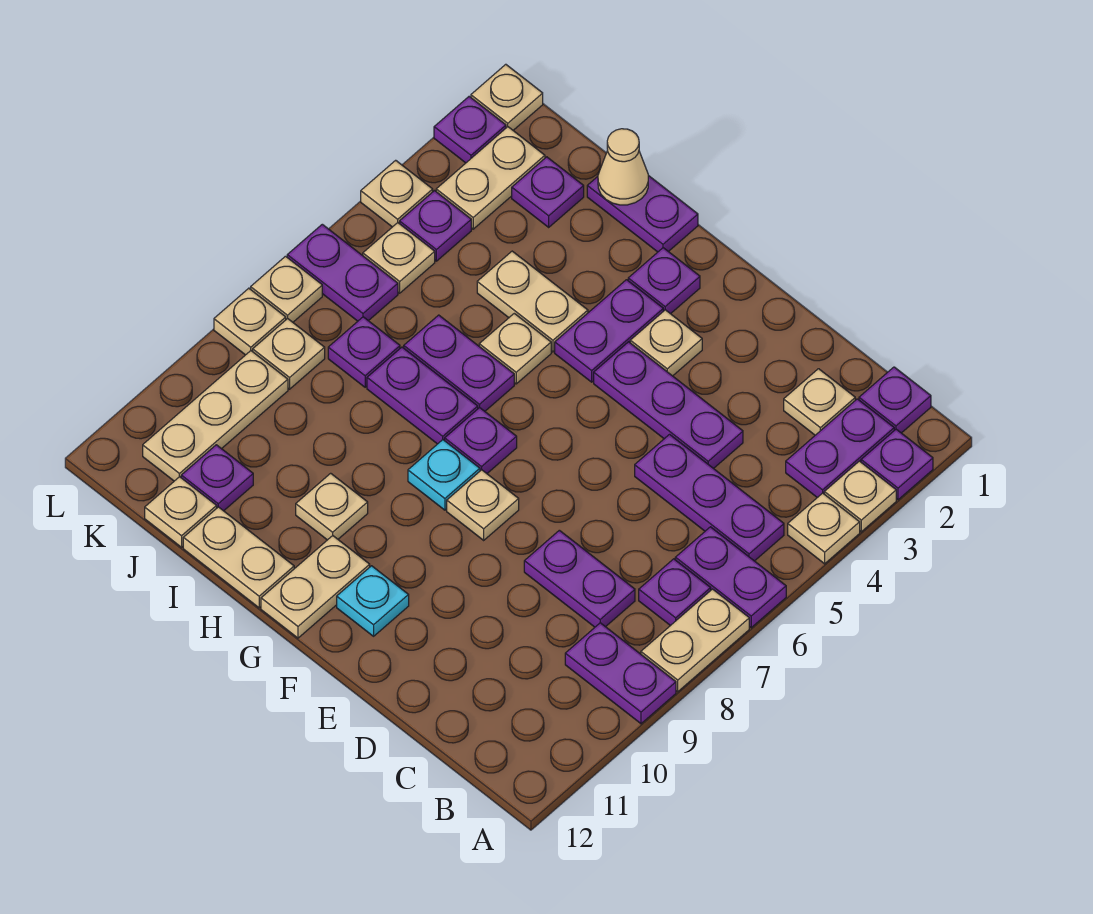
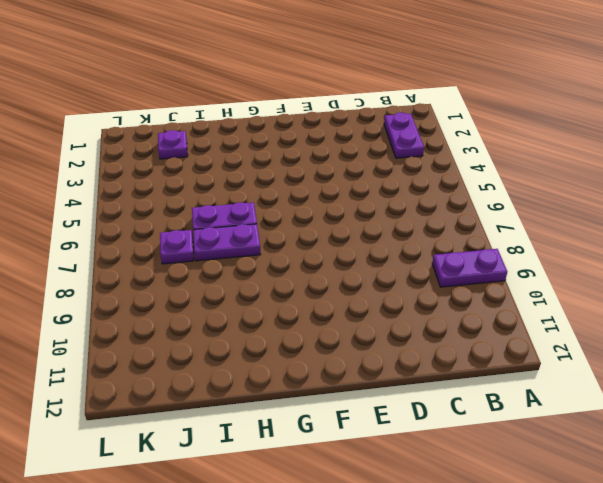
none -> purple 1x1 plate [861,429,933,500]
none -> tan 1x1 plate [824,461,896,532]
none -> tan 1x1 plate [788,493,860,564]
none -> purple 1x2 plate [675,527,786,628]

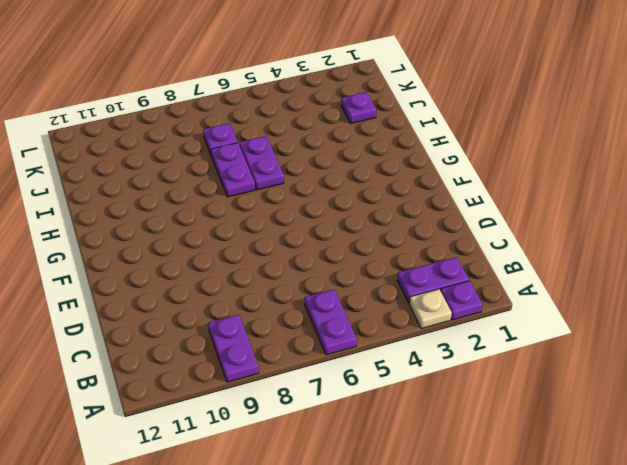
none -> tan 1x1 plate [788,493,860,564]
none -> tan 1x2 plate [641,589,749,692]
none -> purple 1x1 plate [859,367,931,433]
none -> purple 1x3 plate [635,434,784,561]

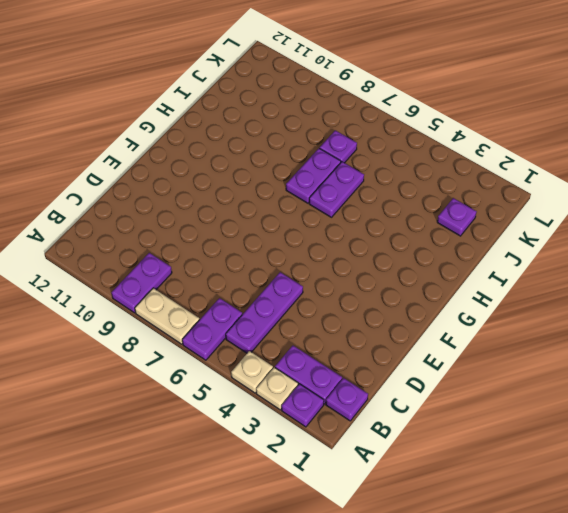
none -> purple 1x1 plate [639,559,711,626]
none -> tan 1x1 plate [784,369,855,435]
none -> purple 1x2 plate [524,530,635,627]
none -> purple 1x3 plate [594,342,743,469]

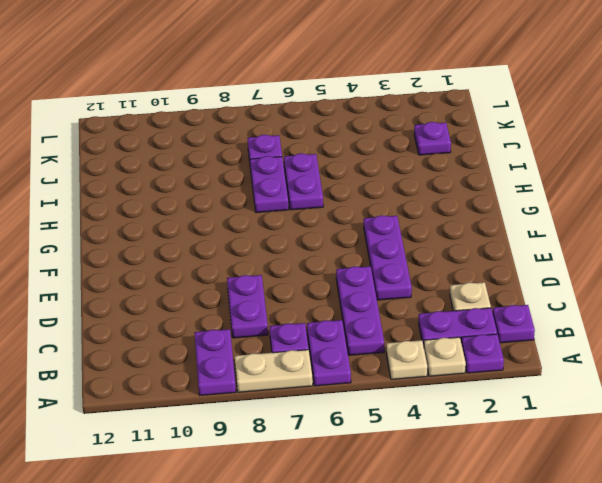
none -> tan 1x1 plate [630,310,702,376]
none -> tan 1x1 plate [447,470,519,540]
none -> cyan 1x1 plate [337,566,409,636]
none -> purple 1x1 plate [628,248,700,314]

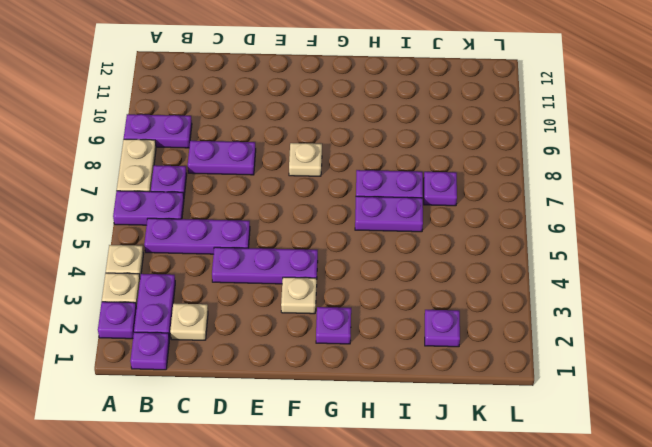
none -> cyan 1x1 plate [337,566,409,636]
none -> purple 1x2 plate [555,280,663,382]
none -> purple 1x1 plate [445,408,517,473]
none -> cyan 1x1 plate [408,440,480,510]

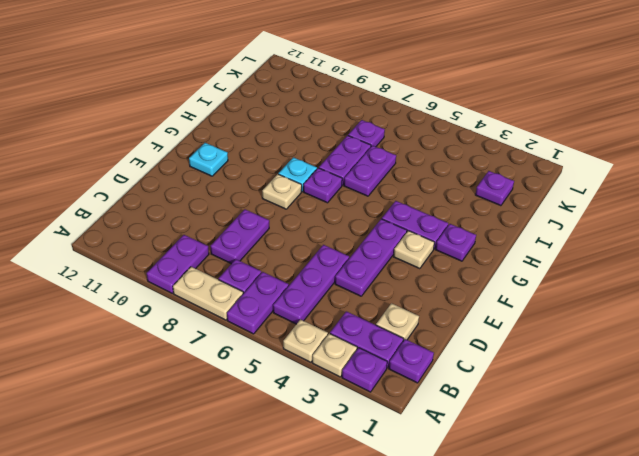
none -> tan 1x2 plate [261,536,370,638]
none -> purple 1x2 plate [587,175,698,252]
none -> tan 1x2 plate [477,251,588,352]
none -> tan 1x1 plate [479,313,551,384]

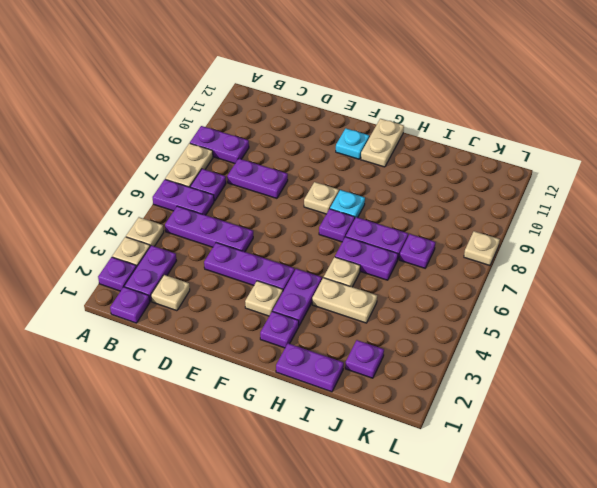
none -> tan 1x1 plate [296,473,368,540]
none -> tan 1x2 plate [183,507,294,608]
none -> purple 1x1 plate [181,445,253,511]
none -> tan 1x1 plate [145,477,217,547]

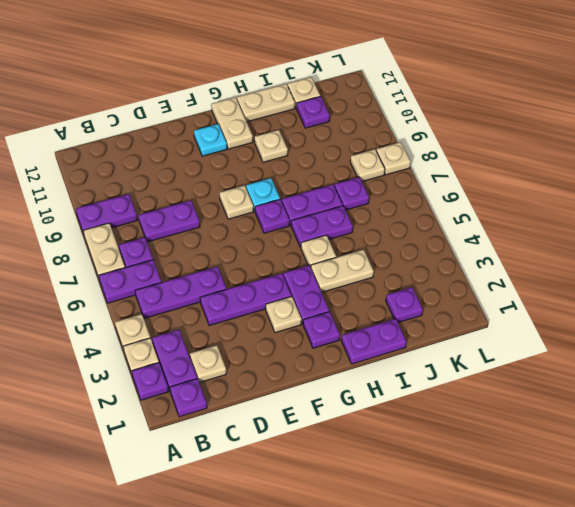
none -> tan 1x2 plate [436,127,545,229]
none -> purple 1x1 plate [400,191,471,261]
none -> tan 1x1 plate [363,223,435,293]
none -> purple 1x2 plate [287,224,398,321]

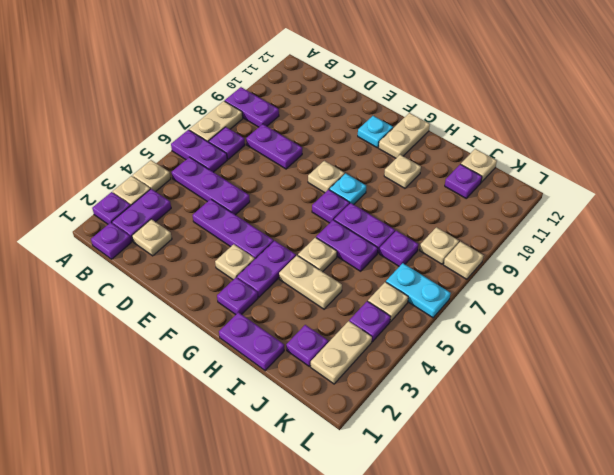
cyan 1x2 plate [386,263,451,318] -> purple 1x2 plate [287,224,398,321]
none -> tan 1x2 plate [183,507,294,608]
none -> tan 1x3 plate [143,351,288,481]
none -> tan 1x1 plate [471,64,543,130]
none -> purple 1x1 plate [434,97,506,163]

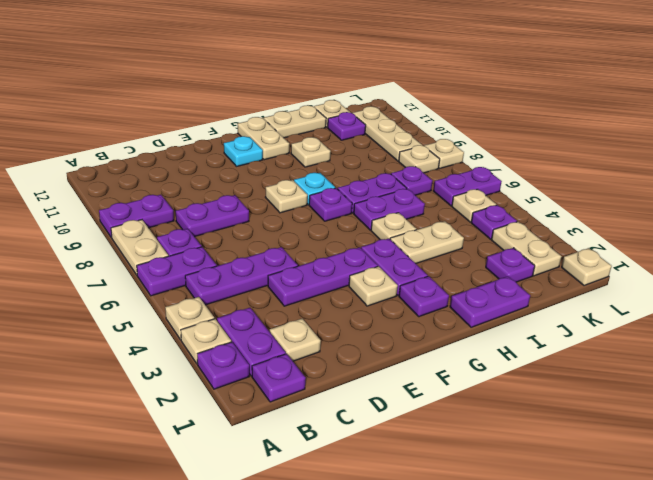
none -> purple 1x1 plate [434,97,506,163]
none -> tan 1x1 plate [361,160,433,227]
none -> tan 1x1 plate [251,256,322,322]
none -> tan 1x1 cone [598,129,648,205]

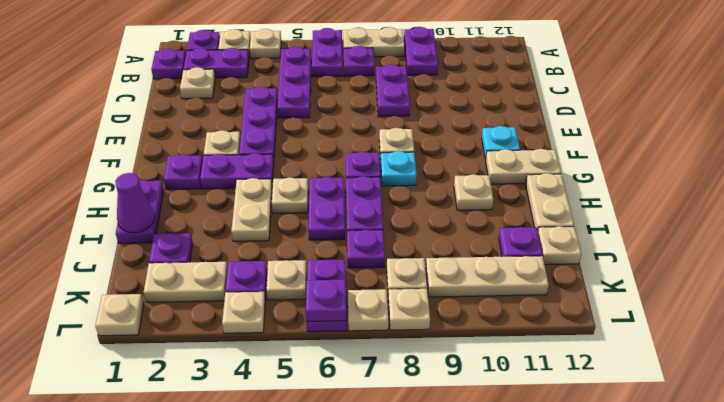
purple 1x1 cone [115,173,155,233] -> tan 1x1 cone [598,129,648,205]
purple 1x1 plate [306,280,346,321] -> purple 1x1 plate moved to [434,97,506,163]

